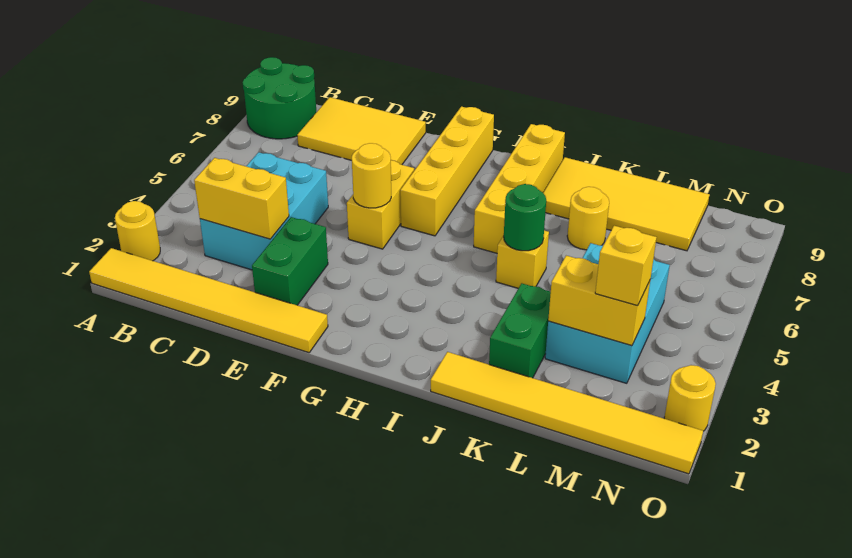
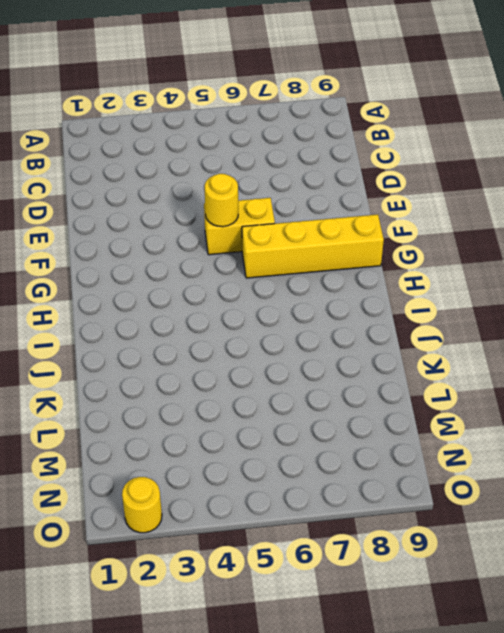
none -> yellow 1x6 tile [89,248,328,353]
none -> yellow 1x1 round brick [115,201,160,261]
none -> green 2x2 round brick [243,57,316,139]

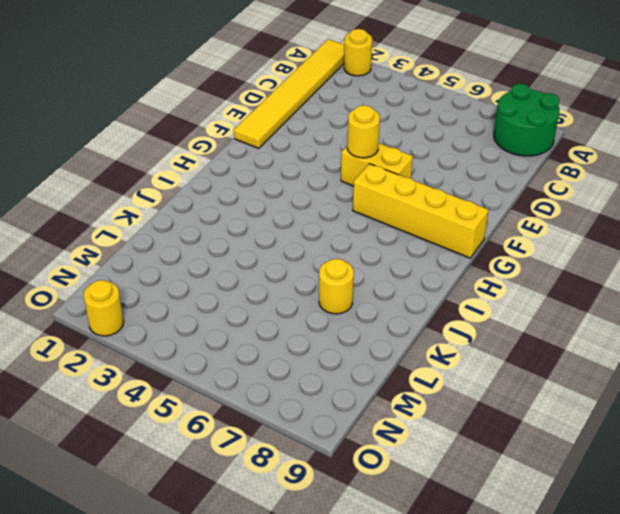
none -> cyan 2x3 brick [200,152,328,270]
none -> yellow 2x3 tile [297,97,426,165]
none -> green 1x2 brick [252,217,328,305]

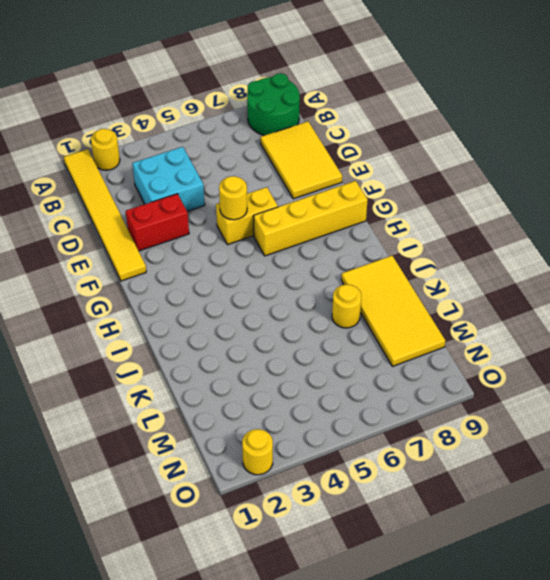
cyan 2x2 brick [132,147,205,211] -> cyan 2x3 brick [200,152,328,270]
red 1x2 brick [126,194,189,251] -> green 1x2 brick [252,217,328,305]
none -> yellow 1x4 brick [474,124,565,253]
none -> yellow 1x6 tile [431,352,703,474]
none -> yellow 1x1 brick [496,230,549,288]

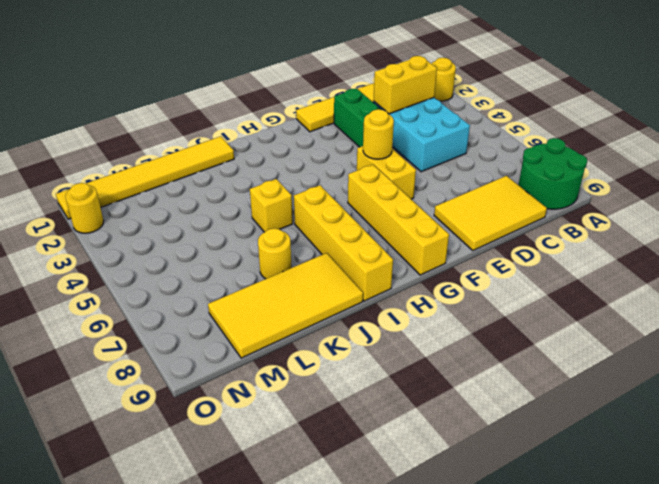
none -> green 1x2 brick [489,283,551,378]
none -> cyan 2x3 brick [545,243,670,383]
none -> green 1x1 round brick [504,184,546,251]

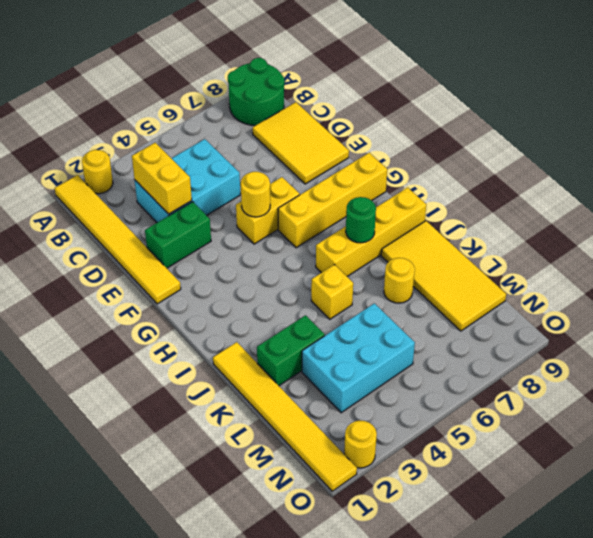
green 1x1 round brick [346,197,376,243] -> green 1x1 round brick moved to [504,184,546,251]
none -> yellow 1x2 brick [548,256,650,346]
none -> yellow 1x1 brick [595,226,657,306]

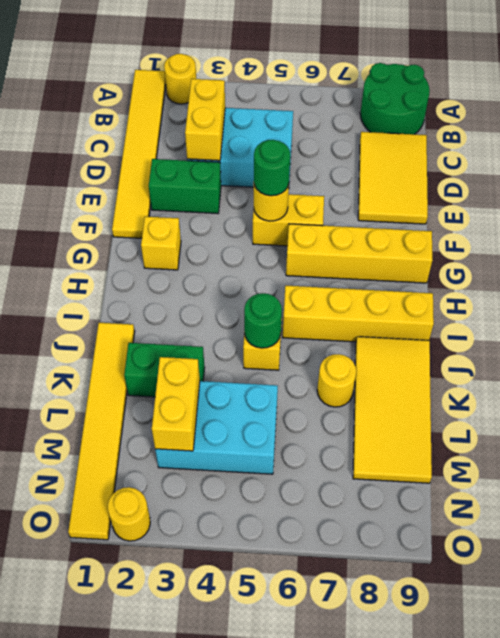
green 1x1 round brick [254,140,290,196] -> none
yellow 1x1 brick [141,216,181,270] -> yellow 1x1 brick moved to [595,226,657,306]

